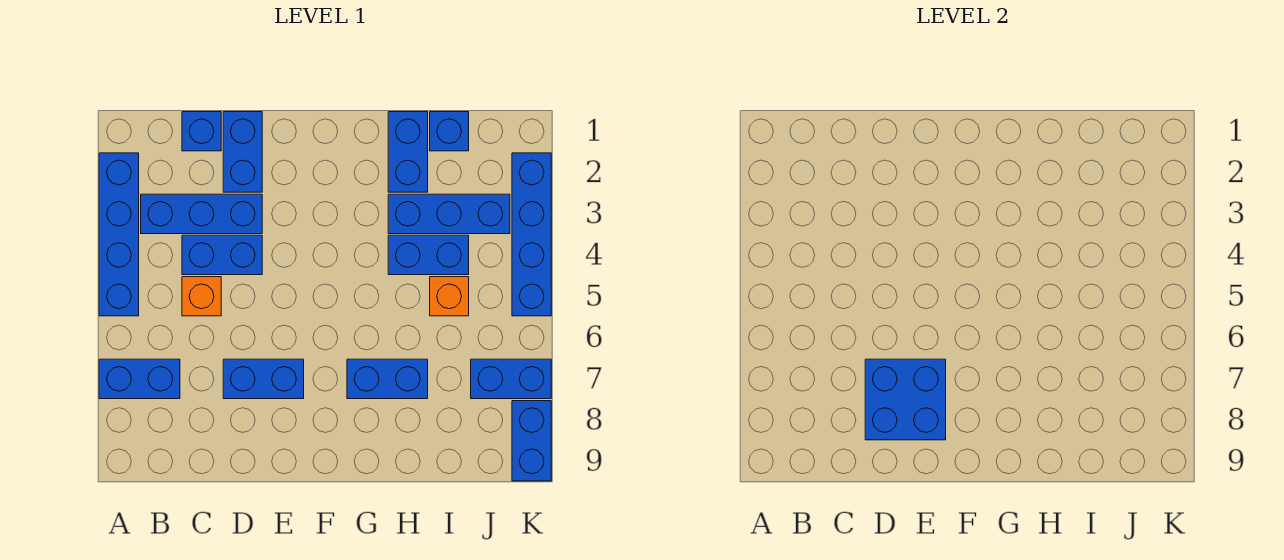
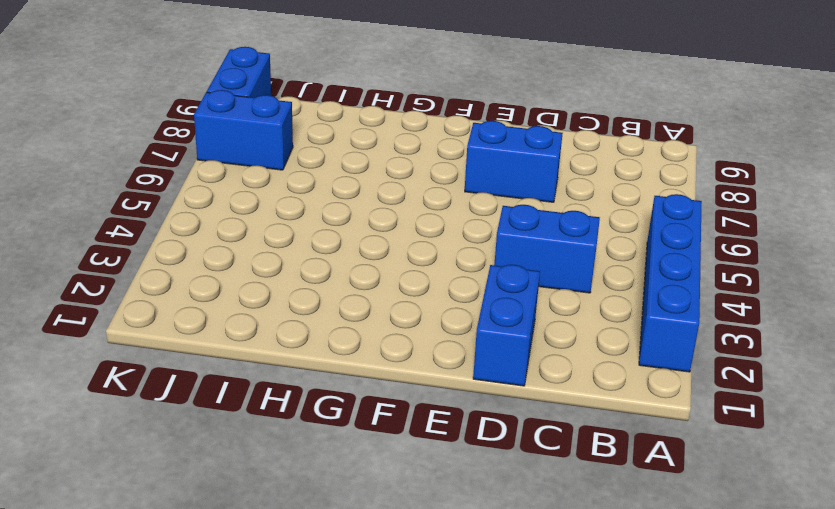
none -> blue 1x2 brick [99,359,180,399]
none -> blue 1x3 brick [141,194,262,234]
none -> blue 1x1 brick [182,112,221,151]

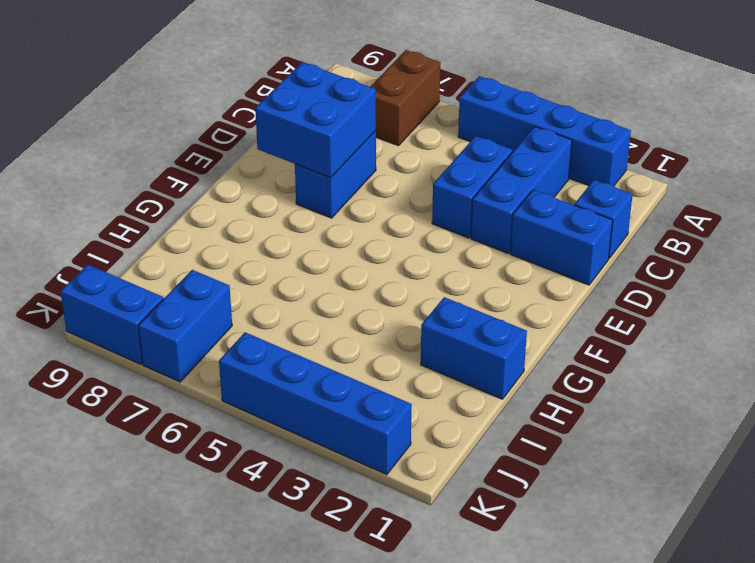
brown 1x2 brick [370,50,440,146] -> blue 1x2 brick [99,359,180,399]
none -> orange 1x1 brick [182,277,221,316]
none -> blue 1x2 brick [347,359,428,399]
none -> blue 1x3 brick [388,194,510,234]

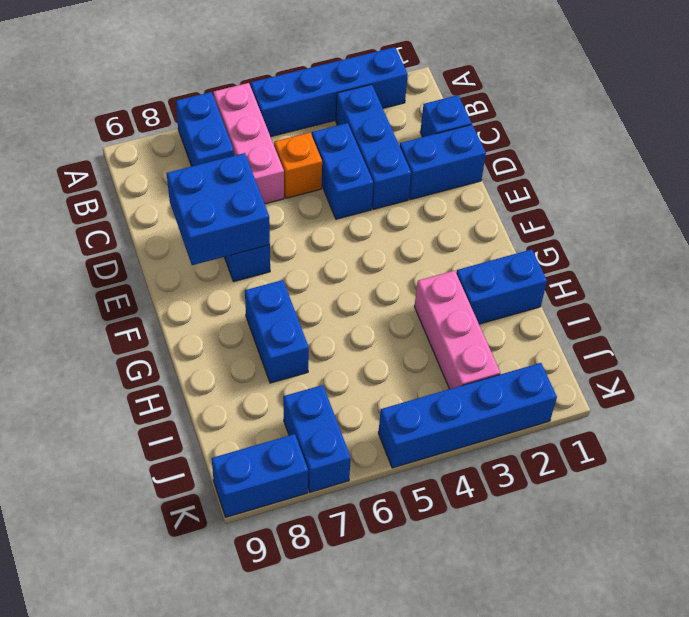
pink 1x3 brick [213,83,284,204] -> none
pink 1x3 brick [414,271,500,389] -> blue 1x3 brick [388,194,510,234]
none -> blue 1x2 brick [388,235,469,275]
none -> blue 1x1 brick [430,112,469,151]
none -> orange 1x1 brick [430,277,469,316]

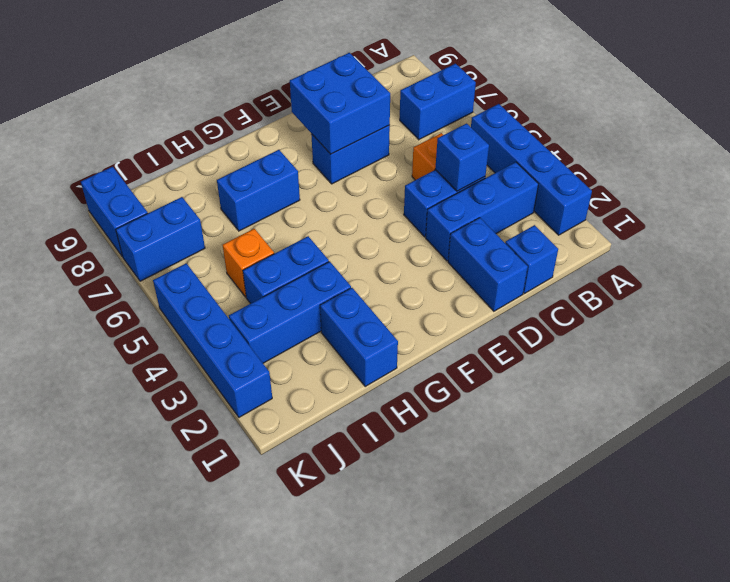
blue 1x1 brick [435,123,489,191] -> blue 1x1 brick moved to [430,112,469,151]

